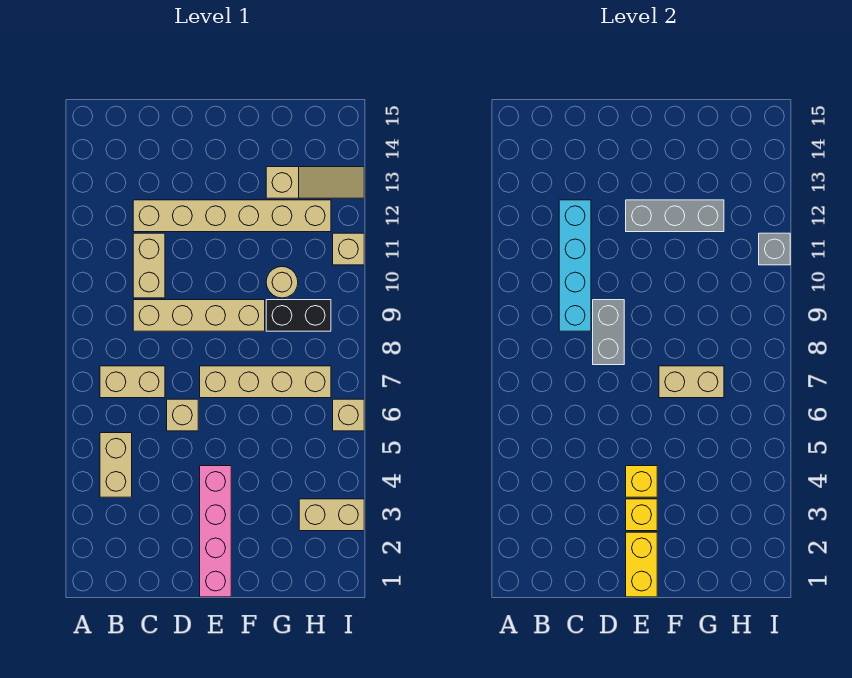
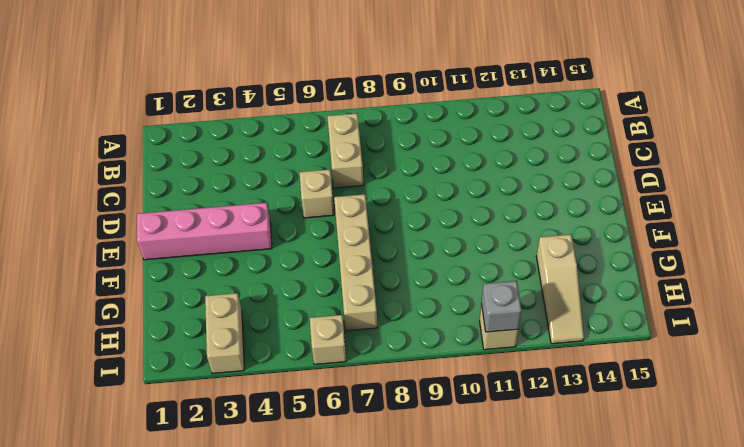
none -> tan 1x2 brick [100,433,132,497]
none -> tan 1x4 brick [133,300,265,331]
none -> tan 1x2 brick [133,233,165,298]

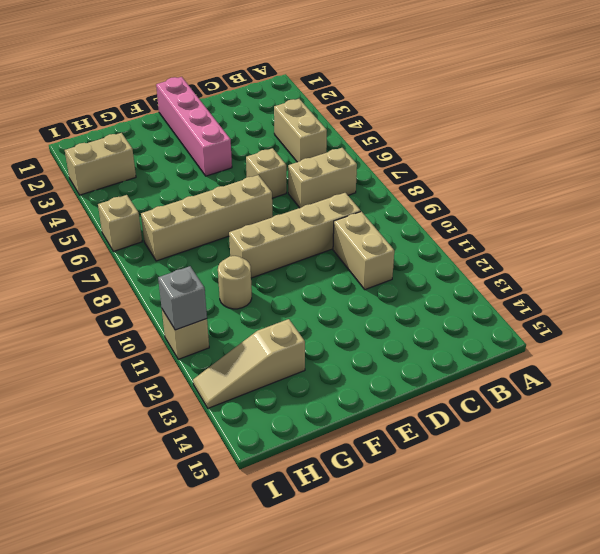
none -> tan 1x6 brick [133,200,331,232]
none -> black 1x2 brick [266,300,331,331]
none -> cyan 1x4 brick [559,200,591,331]

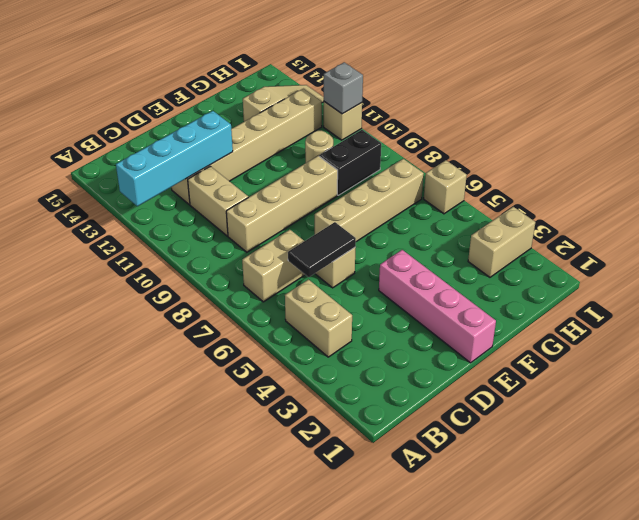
cyan 1x4 brick [116,111,233,206] -> cyan 1x4 brick turned to [559,200,591,331]
black 1x2 tile [288,222,356,277] -> none
none -> grey 1x2 brick [593,300,624,365]
none -> yellow 1x2 brick [626,532,657,597]
none -> yellow 1x1 brick [626,499,657,531]

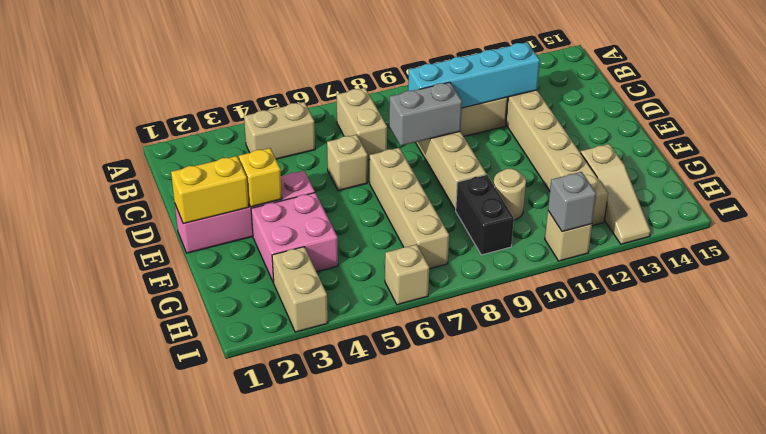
pink 2x2 brick [251,193,338,283] -> none
none -> yellow 1x1 brick [626,466,657,497]
none -> grey 1x3 brick [626,200,724,232]
none -> tan 1x2 brick [659,366,724,398]

